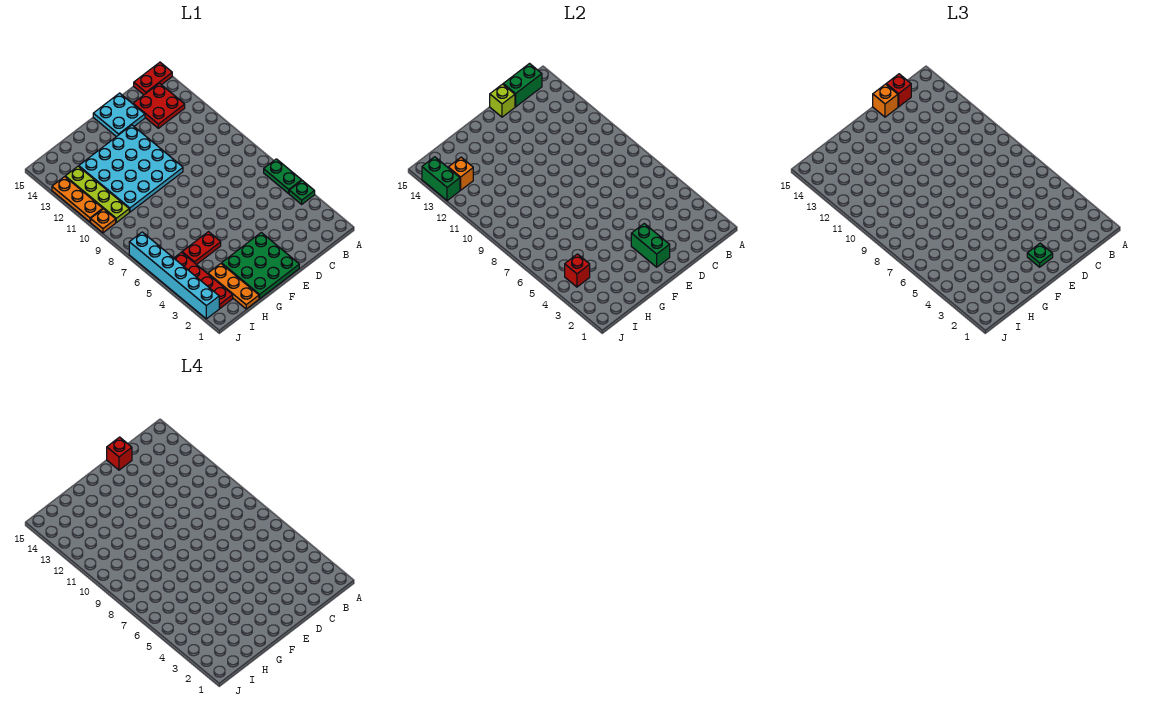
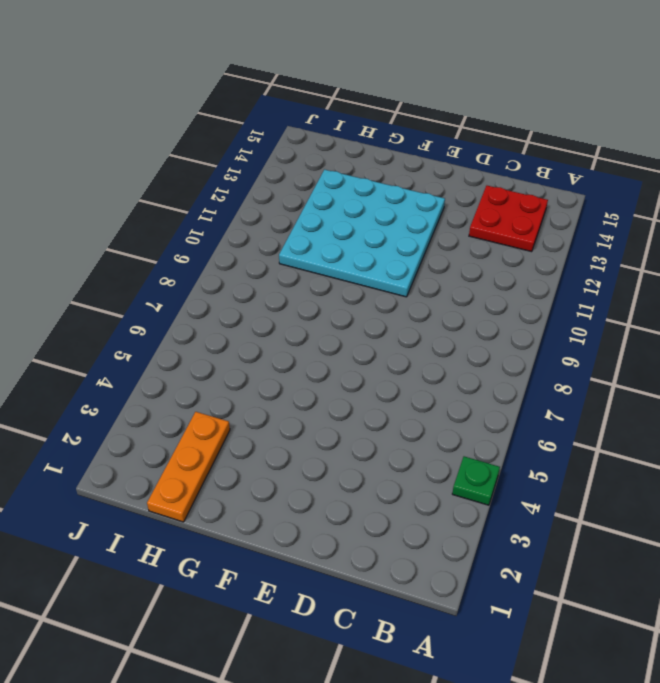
none -> green 1x2 plate [264,159,302,194]
none -> red 1x2 plate [134,62,172,95]
none -> cyan 2x2 plate [93,93,145,137]

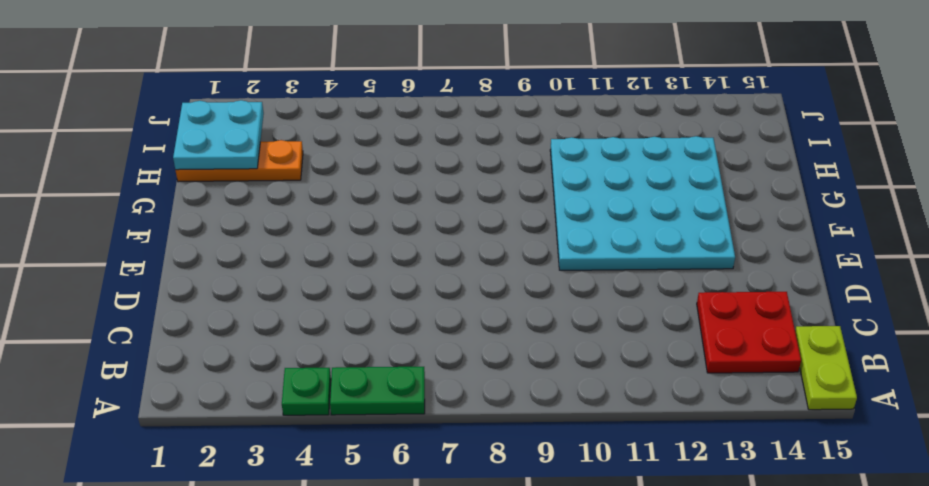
lime 1x2 plate [795,326,857,410] -> red 1x2 plate [134,62,172,95]
cyan 2x2 plate [173,100,264,170] -> cyan 2x2 plate moved to [93,93,145,137]
none -> green 3x3 plate [222,233,299,298]
none -> red 1x2 plate [182,232,221,265]
none -> red 1x4 plate [174,252,233,308]

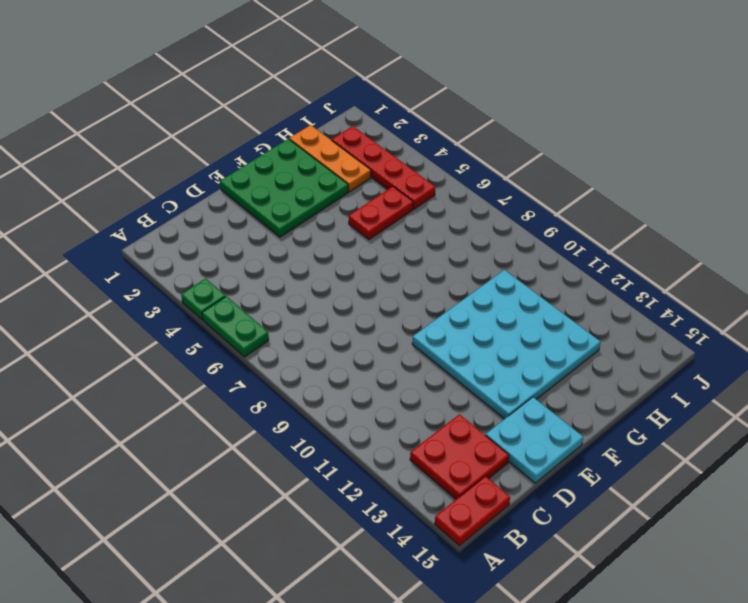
none -> lime 1x4 plate [65,166,129,222]
none -> cyan 1x6 brick [129,232,220,319]
none -> orange 1x1 plate [91,209,116,233]

